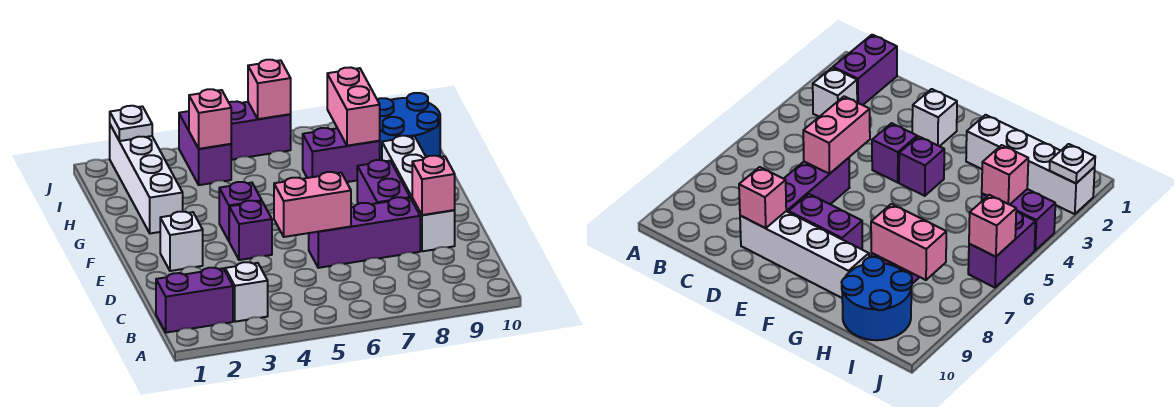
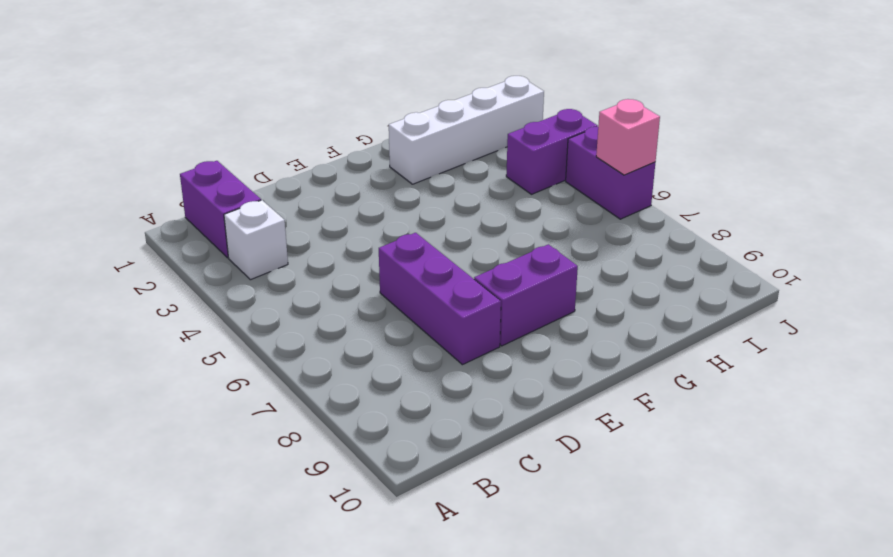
none -> white 1x4 brick [382,136,455,251]
none -> white 1x1 brick [160,212,203,271]
none -> purple 1x1 brick [229,201,272,260]

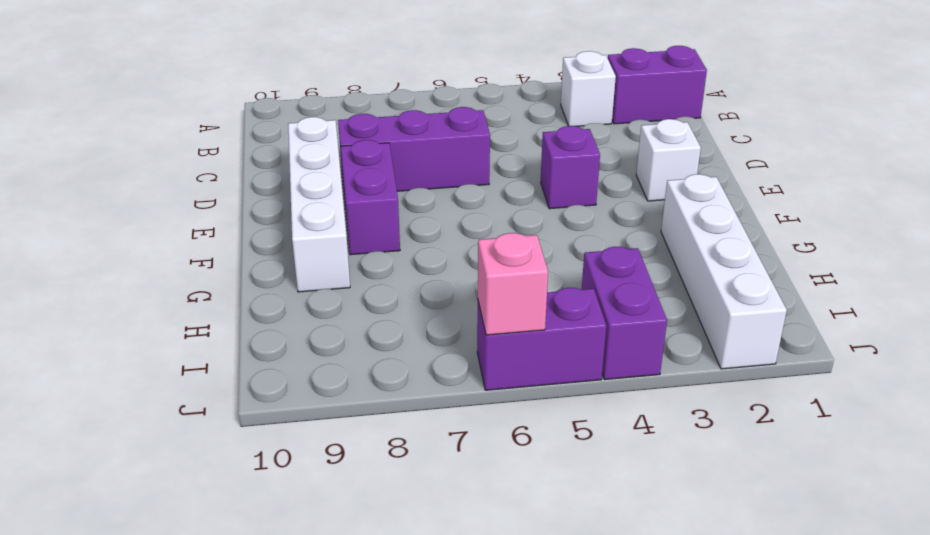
none -> purple 1x1 brick [219,182,262,241]
none -> purple 1x2 brick [303,128,380,182]
none -> blue 2x2 round brick [377,93,440,160]

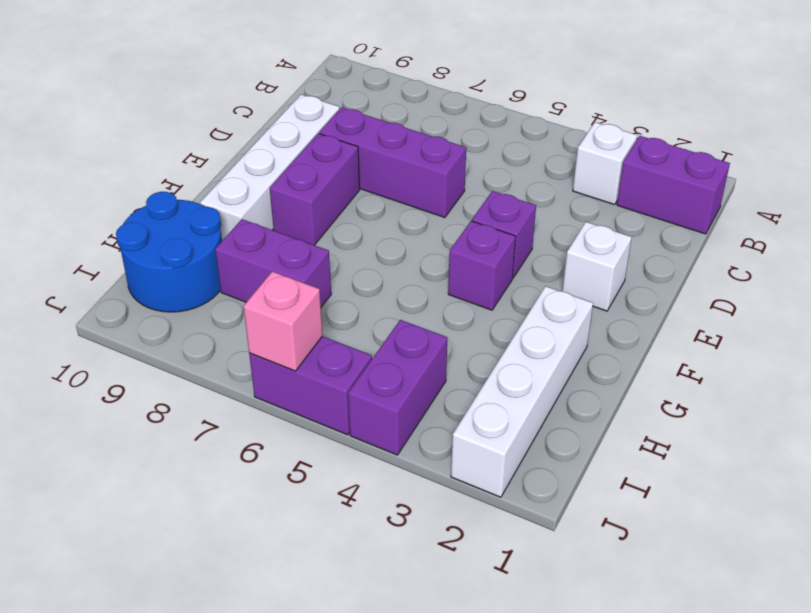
none -> pink 1x2 brick [274,172,351,237]
none -> pink 1x1 brick [412,156,455,215]
none -> pink 1x2 brick [327,67,380,146]

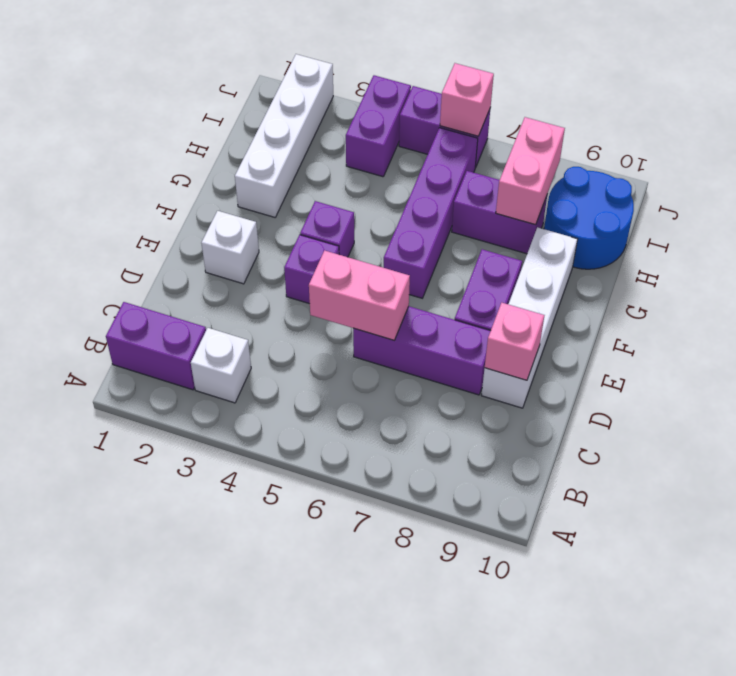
purple 1x4 brick [384,128,478,298] -> none
none -> pink 1x1 brick [189,89,231,149]
none -> white 1x1 plate [110,106,152,141]

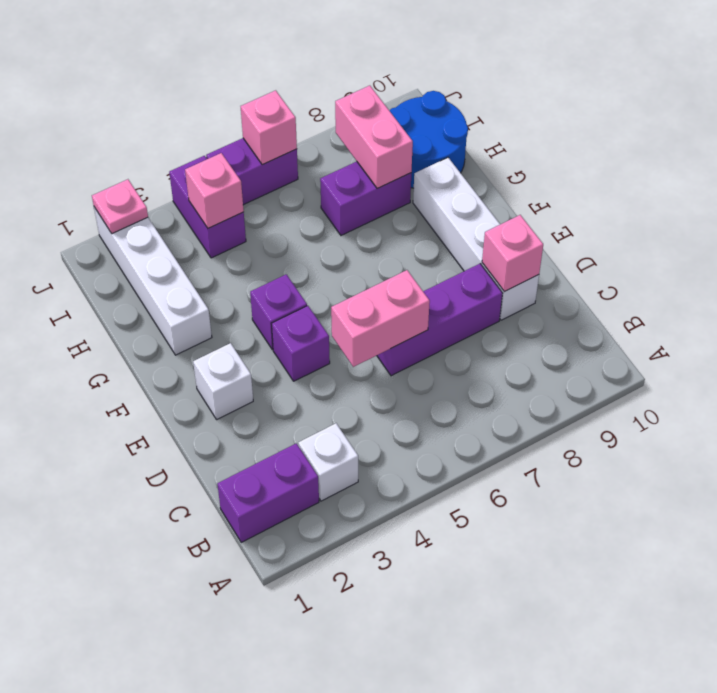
pink 1x1 plate [92,179,148,234] -> white 1x1 plate [110,106,152,141]
none -> purple 1x2 brick [357,160,410,204]

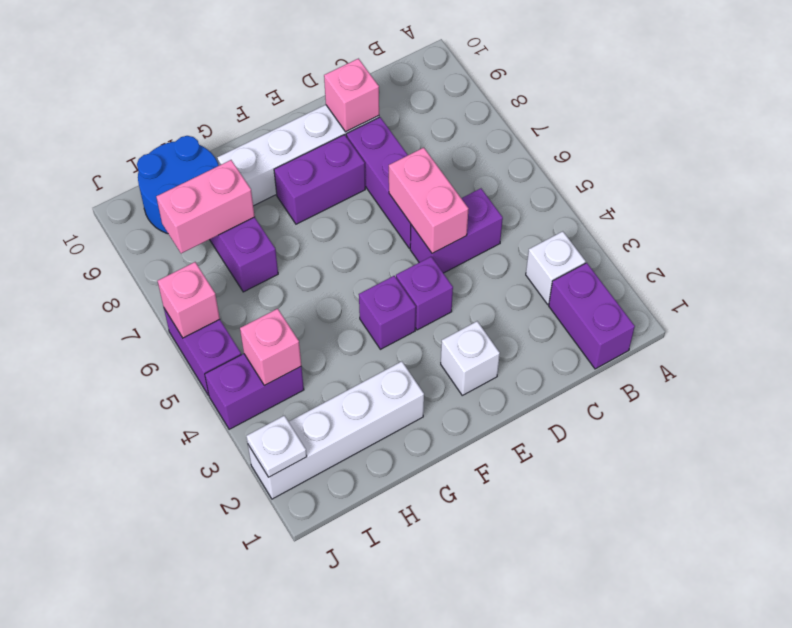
purple 1x2 brick [410,188,503,273] -> none

